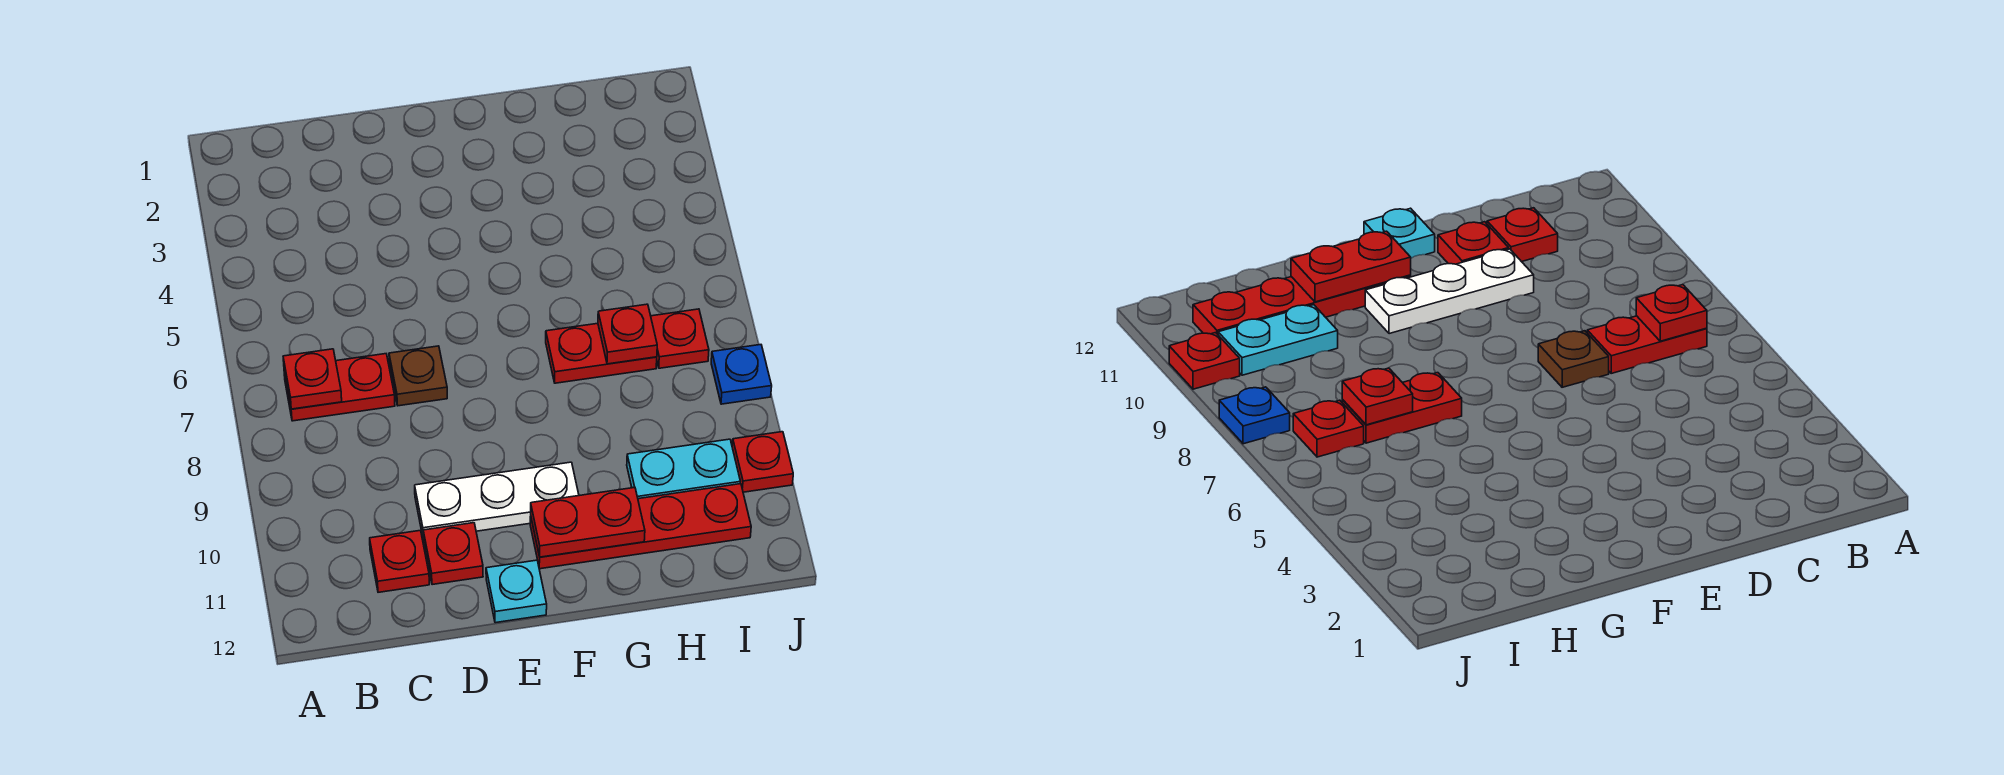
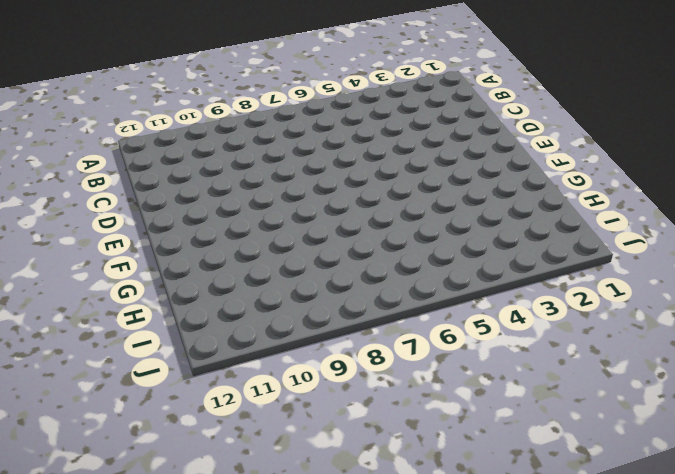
none -> red 1x2 plate [284,354,395,421]
none -> red 1x1 plate [370,531,429,592]
none -> brown 1x1 plate [389,346,447,406]

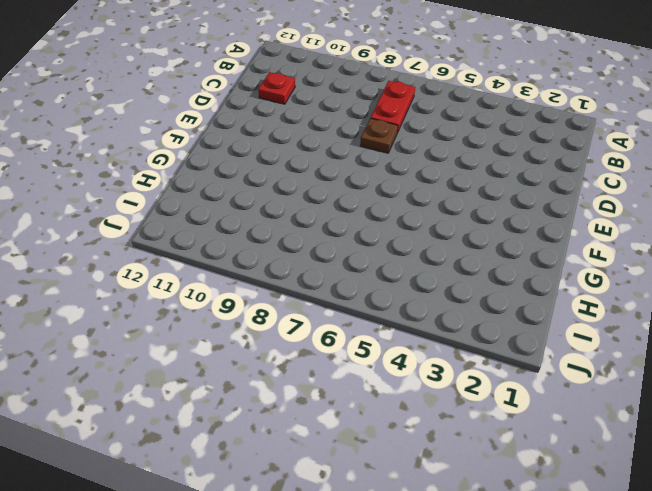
none -> white 1x3 plate [415,462,579,539]
none -> red 1x1 plate [423,523,483,585]
none -> cyan 1x1 plate [486,560,547,623]

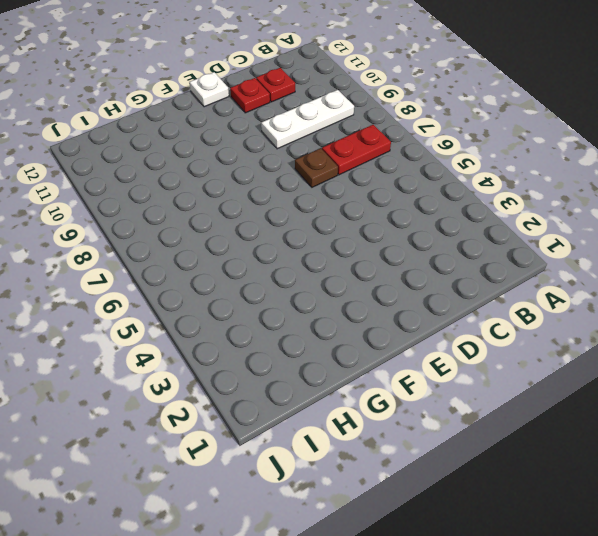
white 1x3 plate [261,90,354,149] -> white 1x3 plate moved to [415,462,579,539]
white 1x1 plate [189,72,229,107] -> cyan 1x1 plate [486,560,547,623]
none -> red 1x4 plate [530,484,751,569]
none -> red 1x2 plate [546,323,657,383]
none -> cyan 1x2 plate [627,439,740,499]

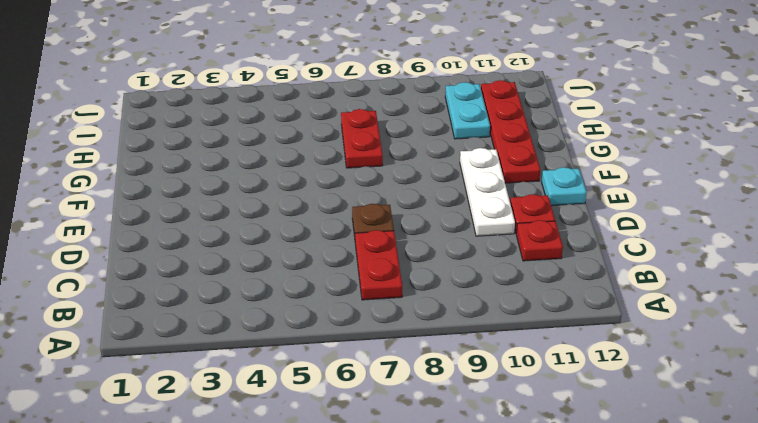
none -> red 1x1 plate [651,309,709,368]
none -> blue 1x1 plate [711,345,772,404]
none -> red 1x1 plate [732,432,793,492]

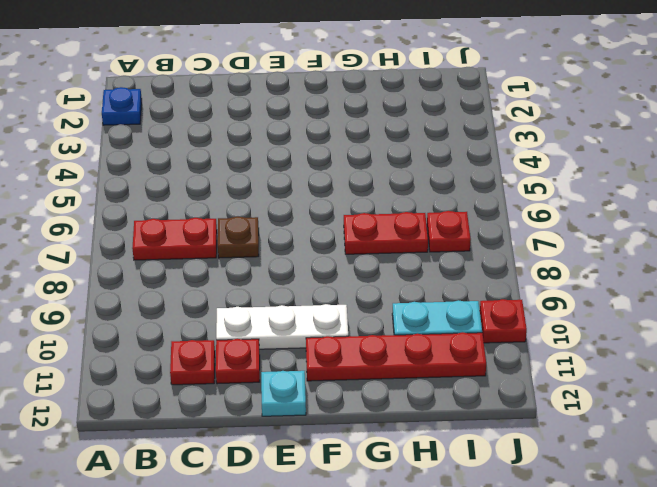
blue 1x1 plate [102,87,142,125] -> blue 1x1 plate moved to [711,345,772,404]
none -> red 1x1 plate [283,349,342,409]
none -> red 1x2 plate [531,487,645,557]
none -> red 1x1 plate [598,304,657,364]

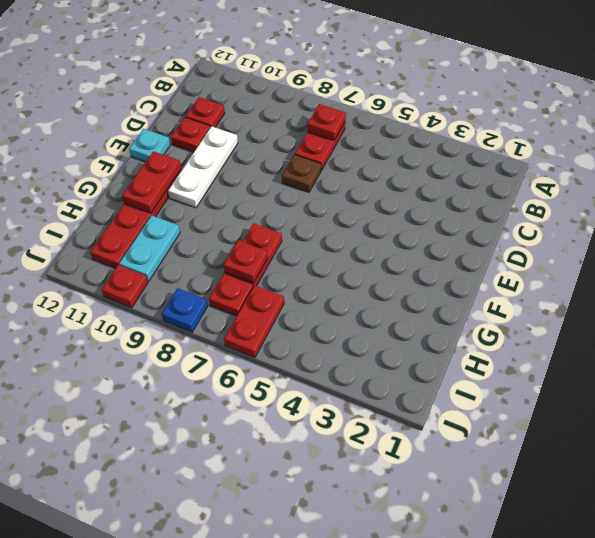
red 1x2 plate [224,285,284,357] -> none

